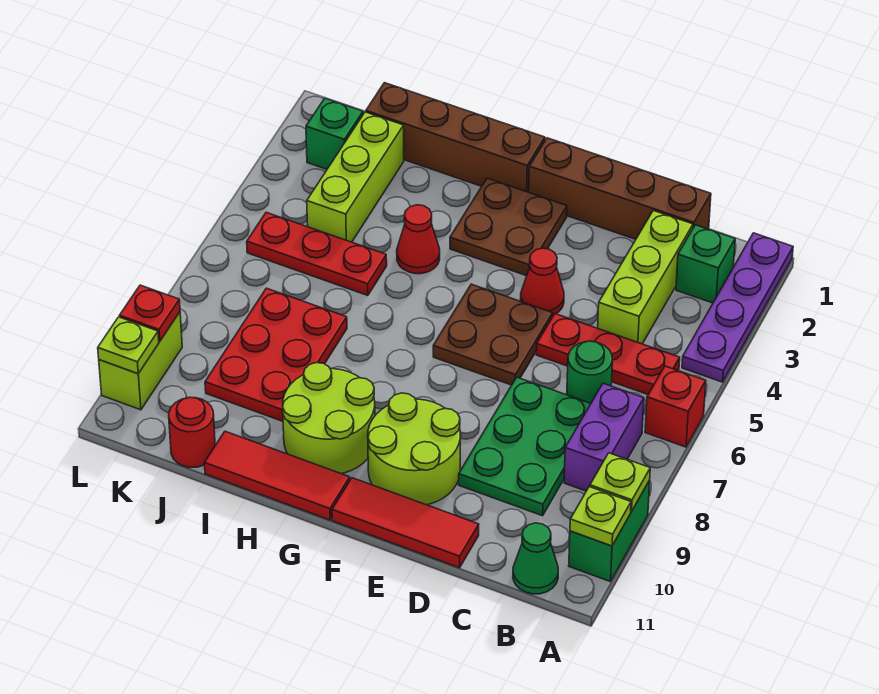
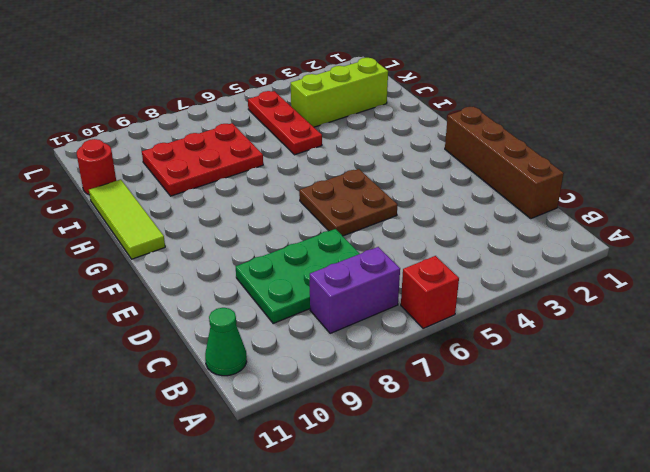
lime 1x3 tile [89,179,165,259] -> red 1x3 tile [204,431,350,520]
none -> purple 1x4 plate [682,233,793,382]
none -> green 1x2 brick [569,480,650,582]
none -> green 1x1 brick [676,225,735,303]
none -> red 1x3 plate [536,314,680,394]

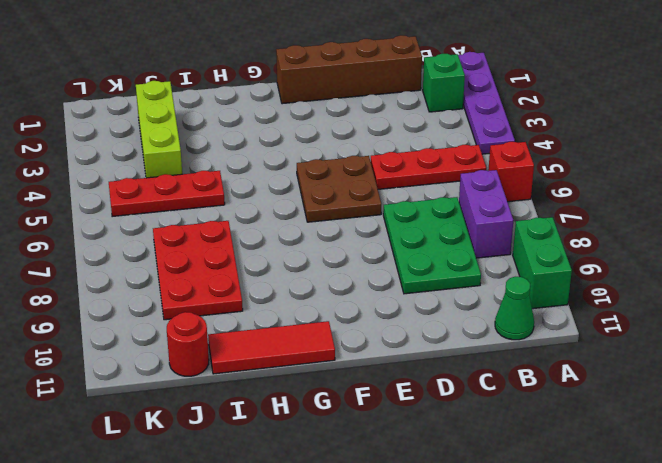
none -> lime 1x3 brick [598,211,693,344]
none -> green 1x1 round brick [567,341,612,403]
none -> red 1x3 tile [332,478,479,568]
none -> red 1x1 cone [521,248,564,315]

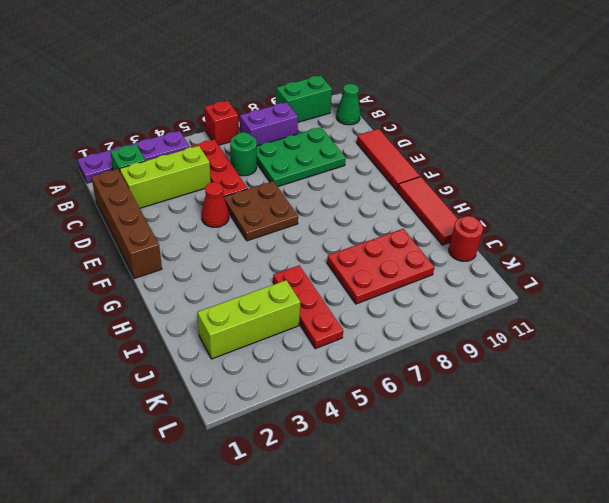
none -> lime 2x2 round brick [368,393,461,505]
none -> brown 2x2 plate [450,178,567,276]
none -> brown 1x4 brick [366,83,545,192]
none -> lime 2x2 round brick [283,363,375,474]

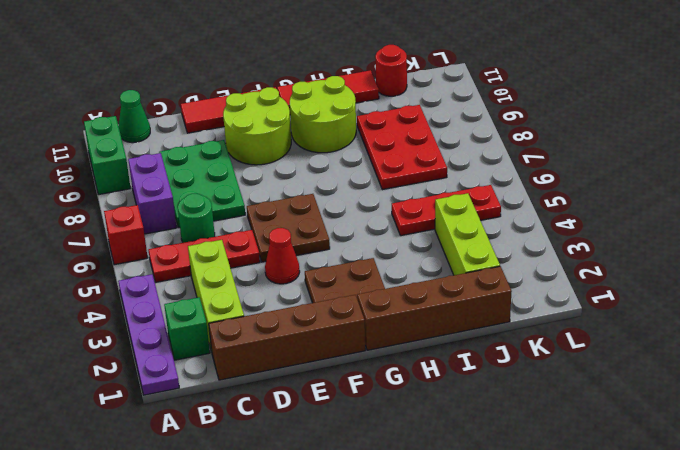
none -> red 1x1 cone [397,205,440,274]
none -> green 1x1 brick [306,98,363,169]
none -> lime 1x2 brick [99,312,182,410]
none -> lime 1x1 plate [590,453,650,512]

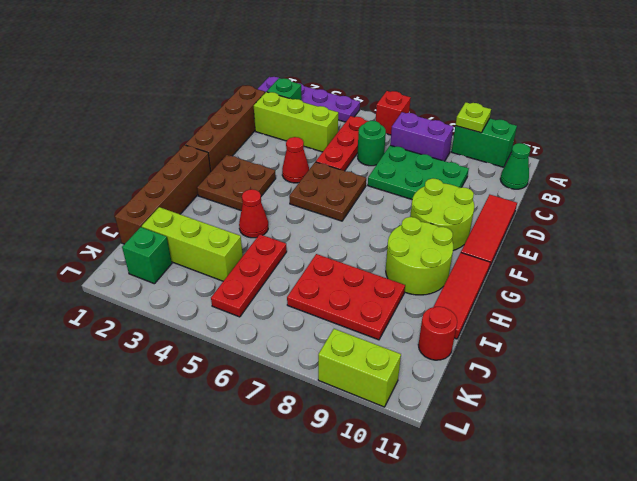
none -> lime 1x1 plate [570,487,631,546]
none -> red 1x1 plate [119,285,180,341]
none -> lime 1x1 plate [98,317,159,373]

